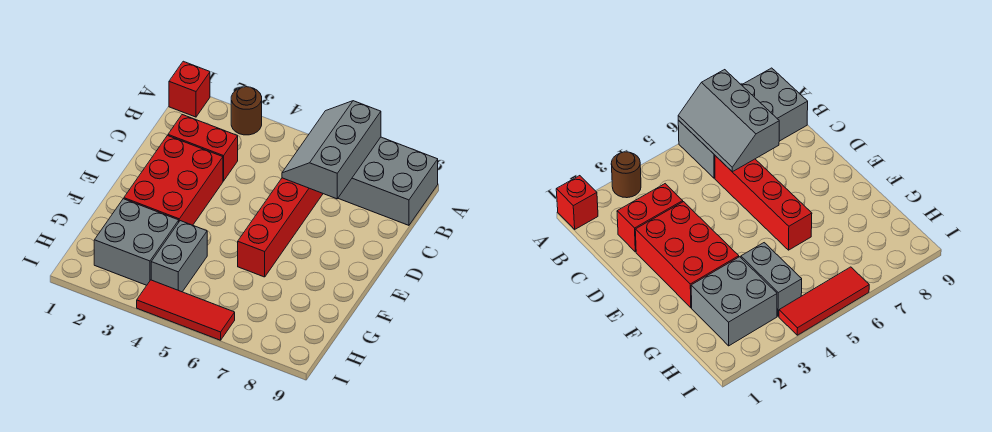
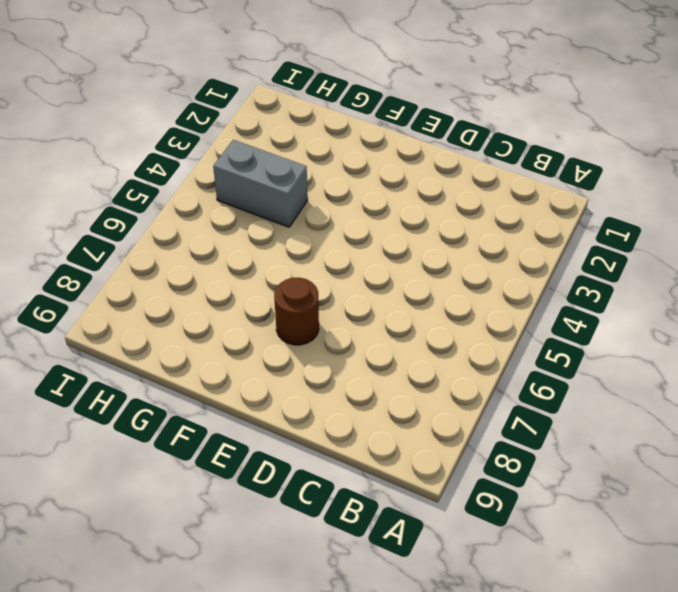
brown 1x1 round brick [274,278,319,345] -> brown 1x1 round brick moved to [231,87,262,135]
none -> red 1x1 brick [169,61,210,117]
none -> grey 2x4 brick [338,137,438,225]

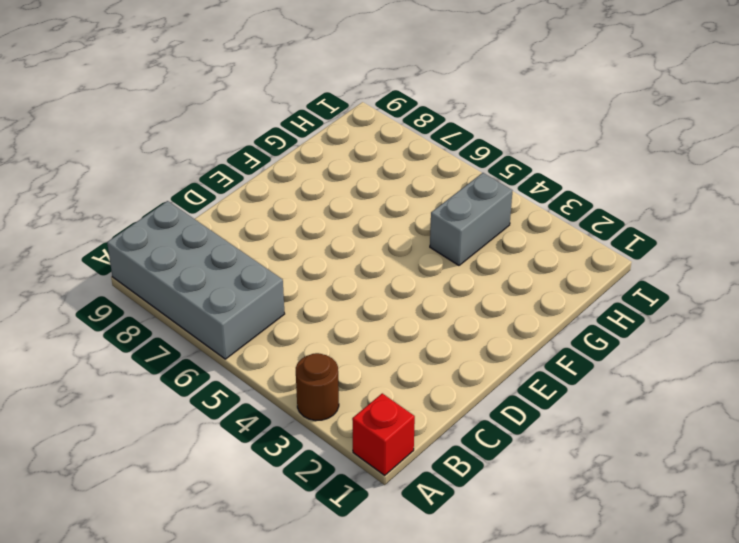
none -> red 1x2 brick [168,115,238,181]
none -> red 1x4 brick [238,178,323,277]

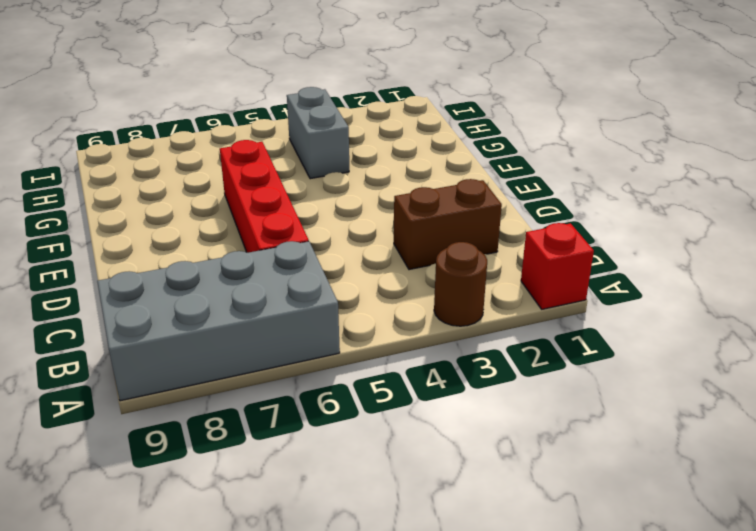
brown 1x2 brick [394,179,502,270] -> red 1x2 brick [168,115,238,181]
none -> red 2x3 brick [124,135,223,225]
none -> grey 2x2 brick [94,199,179,285]

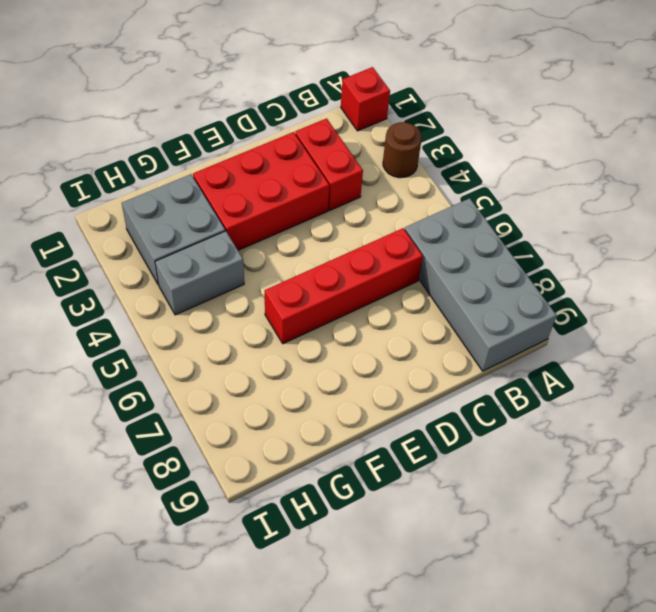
none -> red 1x3 tile [137,280,235,340]
none -> grey 2x3 slope [282,101,381,199]

